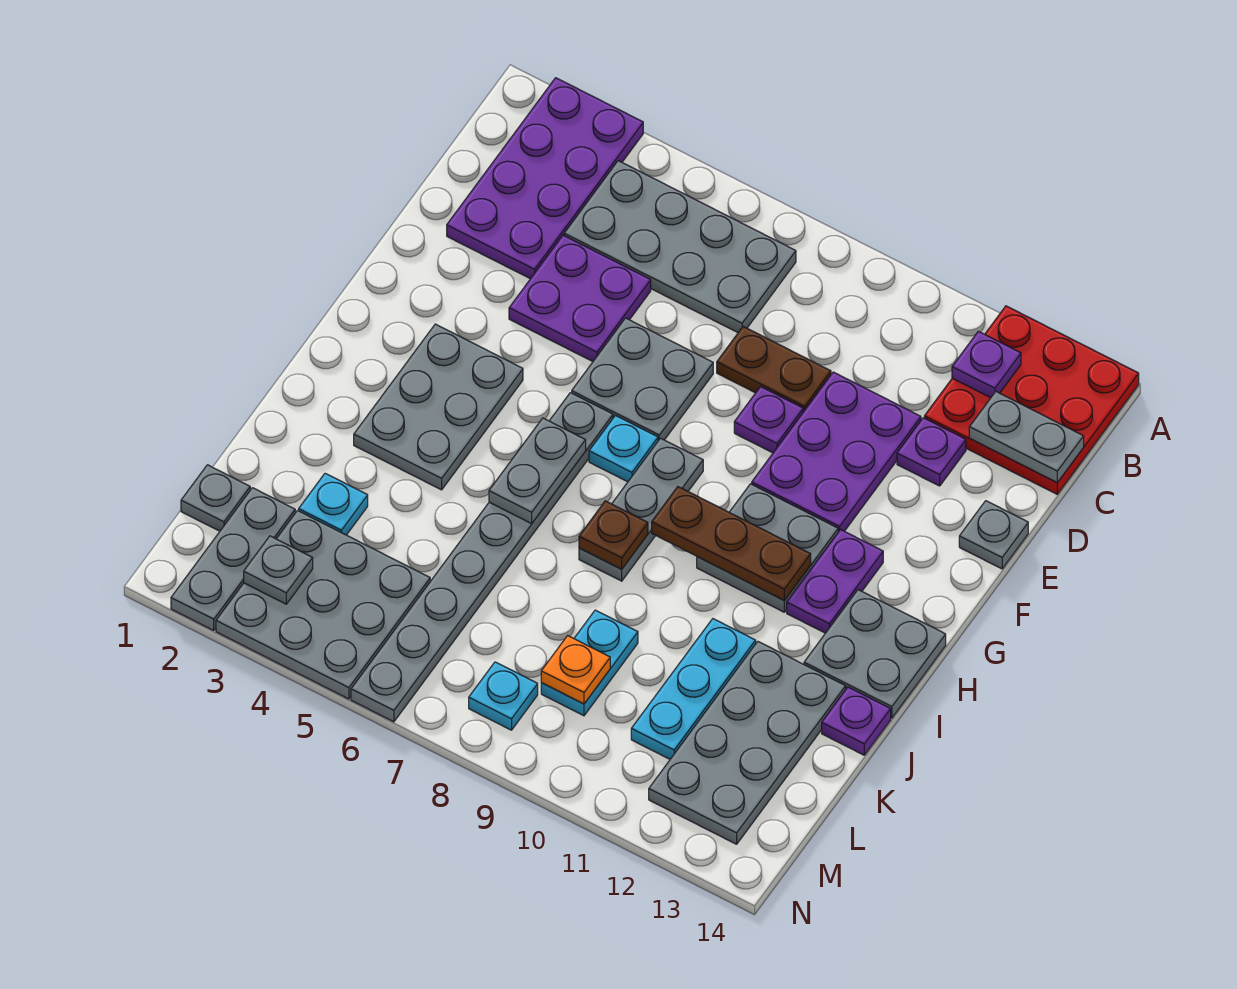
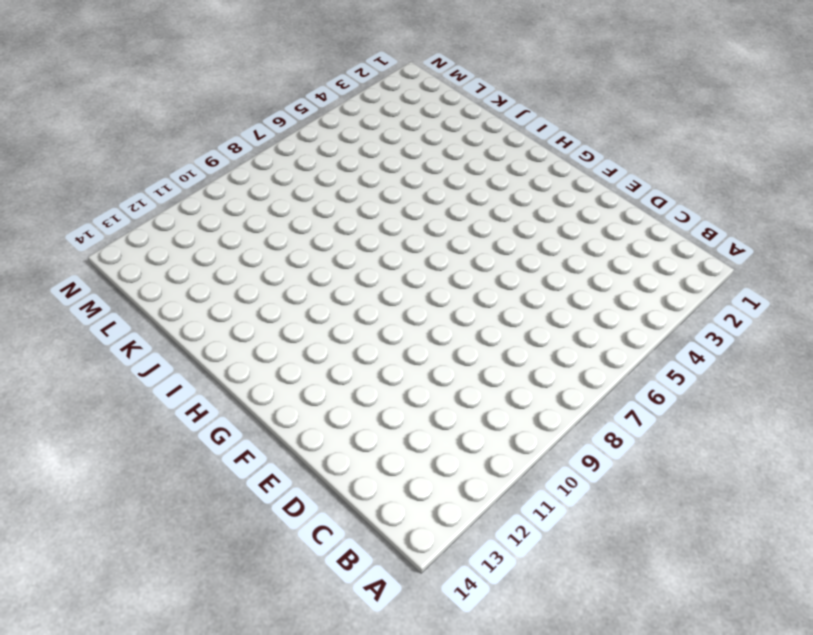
none -> purple 2x4 plate [447,78,643,279]
none -> red 3x3 plate [924,306,1139,494]
none -> grey 2x4 plate [564,161,796,333]
none -> purple 2x2 plate [509,235,651,362]

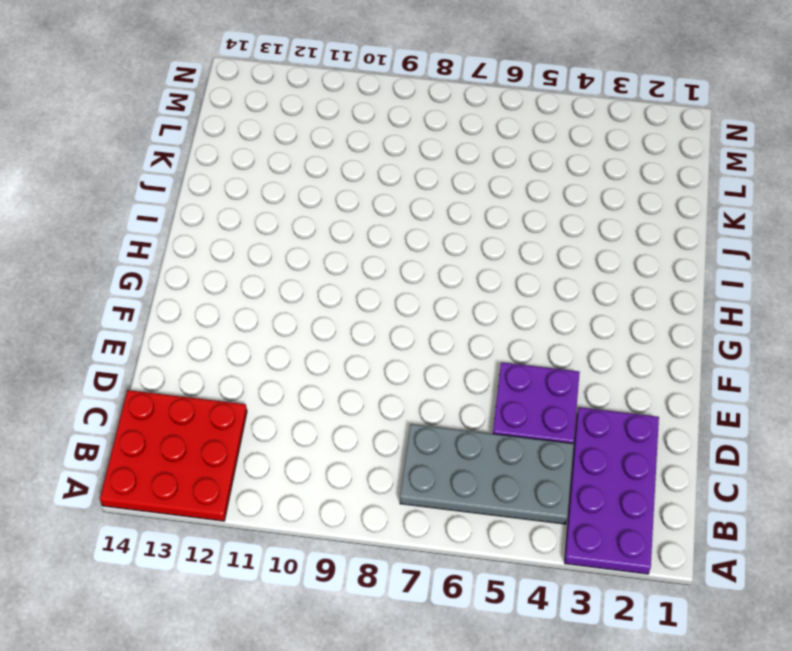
none -> brown 1x2 plate [717,327,831,412]
none -> purple 2x3 plate [752,372,921,532]
none -> purple 1x1 plate [897,418,966,486]
none -> grey 2x2 plate [572,318,713,441]

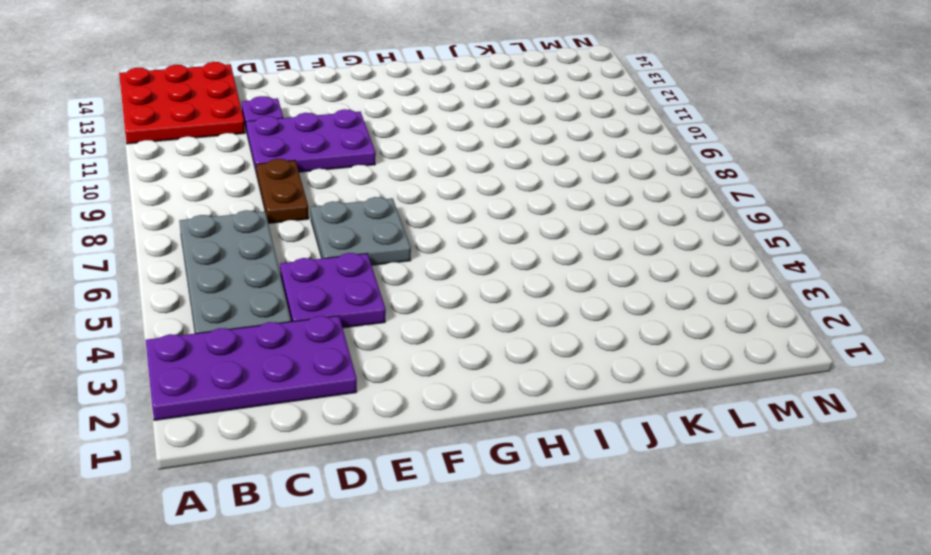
none -> purple 1x1 plate [734,387,803,453]
none -> grey 1x1 plate [959,501,1028,569]
none -> grey 2x3 plate [354,324,523,490]
none -> grey 1x8 plate [351,393,613,722]

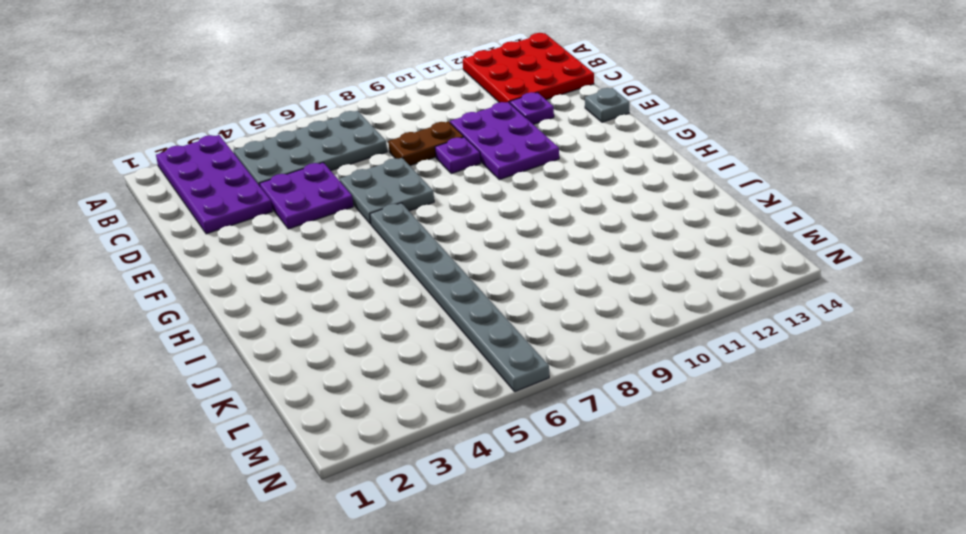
none -> grey 2x3 plate [354,324,523,490]
none -> cyan 1x1 plate [589,415,658,482]
none -> grey 1x3 plate [579,438,703,581]
none -> grey 2x2 plate [697,484,838,612]

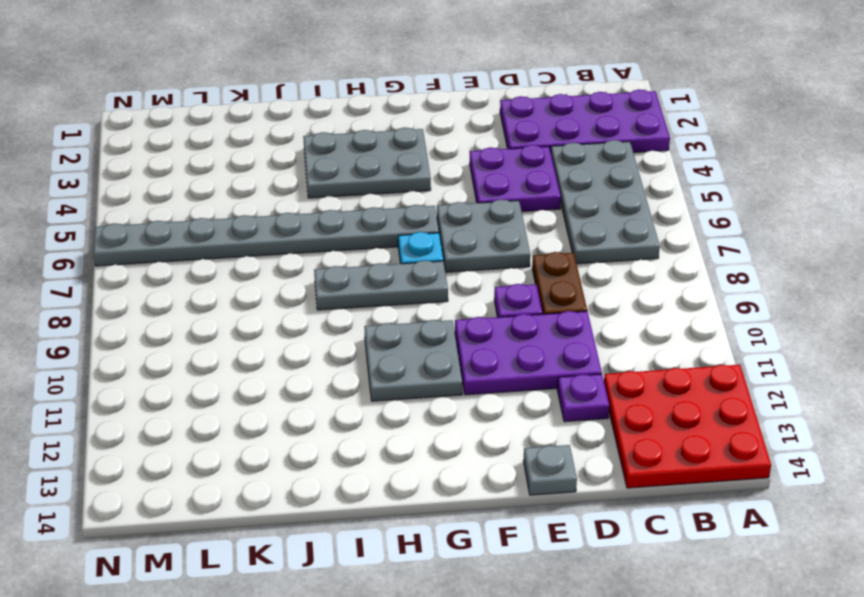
none -> purple 1x2 plate [787,530,883,633]
none -> grey 2x2 plate [804,590,946,718]
none -> cyan 1x3 plate [631,619,756,759]
none -> grey 2x4 plate [649,642,846,844]

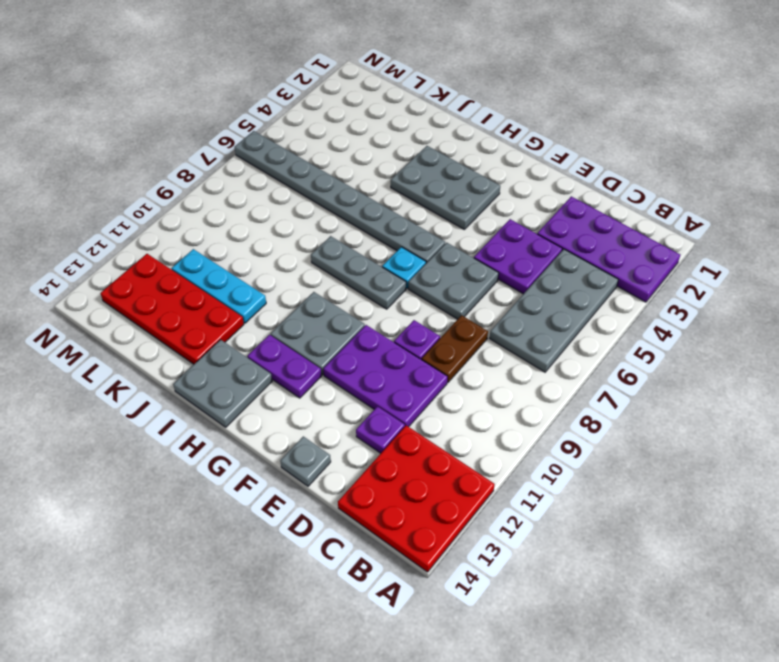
red 2x4 plate [101,254,244,364] -> grey 2x4 plate [649,642,846,844]
none -> purple 1x1 plate [822,687,891,755]
none -> cyan 1x1 plate [299,473,368,535]
none -> cyan 1x2 plate [541,610,638,716]
none -> grey 1x1 plate [181,465,250,531]

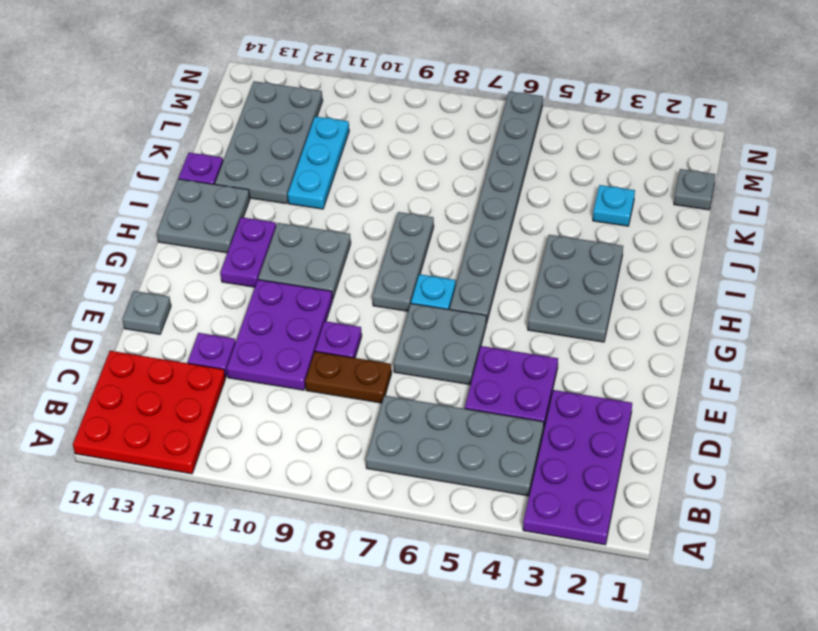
none -> cyan 1x2 plate [541,610,638,716]
none -> grey 1x3 plate [171,488,295,630]
none -> grey 3x3 plate [216,511,430,699]
none -> cyan 1x1 plate [469,662,538,730]

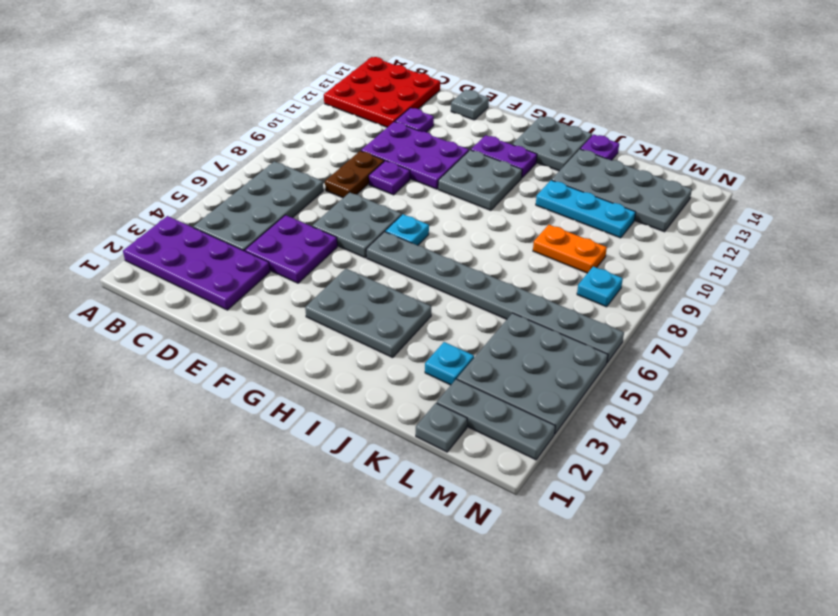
orange 1x2 plate [533,225,607,273] -> cyan 1x2 plate [541,610,638,716]
none -> grey 1x3 plate [579,438,703,581]
none -> purple 1x1 plate [952,331,1021,398]
none -> grey 1x2 plate [969,392,1084,482]
none -> grey 1x2 plate [489,418,586,524]

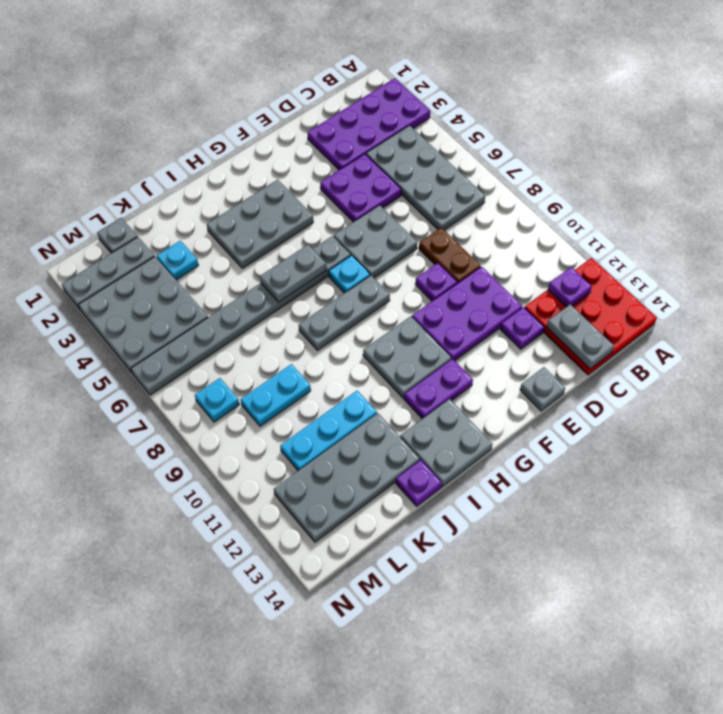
none -> brown 1x3 plate [652,487,811,600]
none -> brown 1x1 plate [579,501,648,569]
none -> orange 1x1 plate [541,636,610,704]
none -> grey 1x1 plate [244,536,313,604]

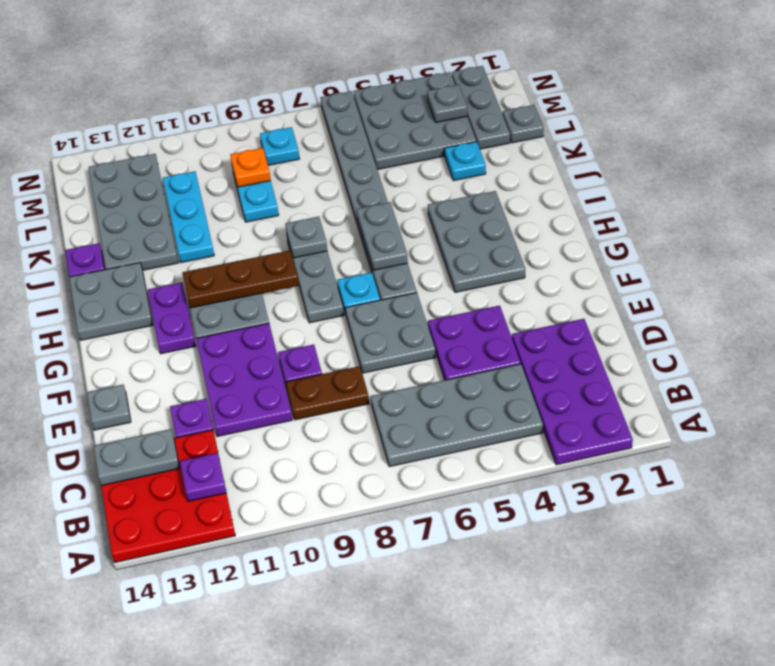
grey 1x1 plate [285,217,327,258] -> brown 1x1 plate [579,501,648,569]

